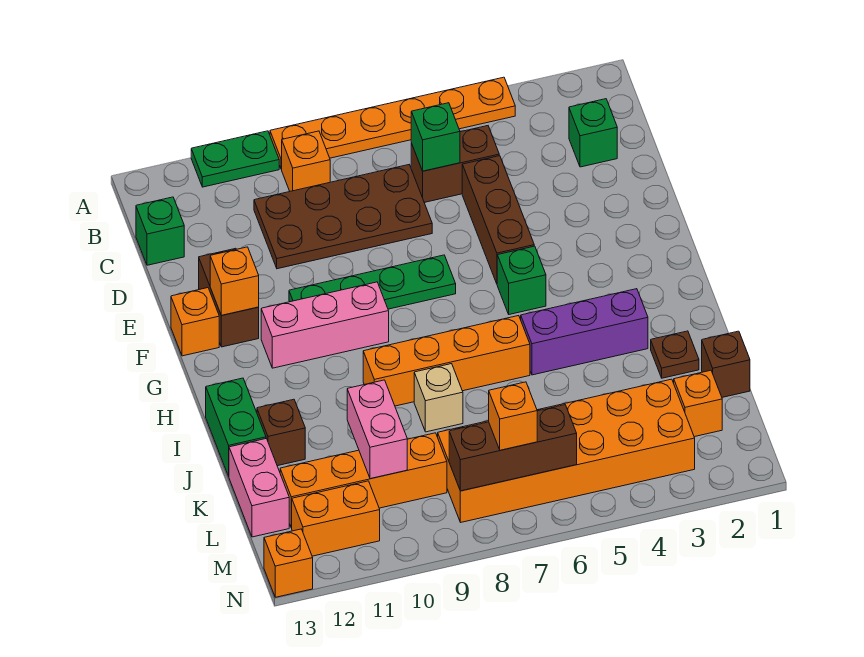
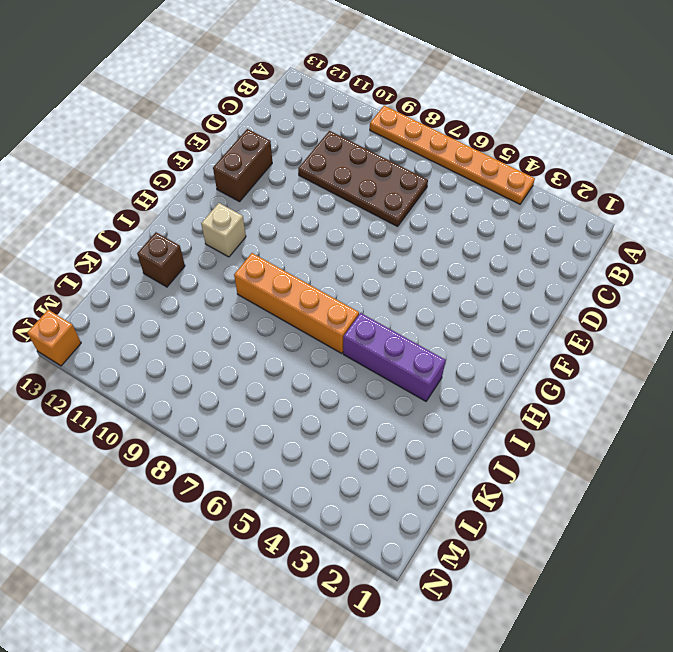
tan 1x1 brick [201,203,246,257] -> tan 1x1 brick moved to [414,364,463,432]
none -> green 1x2 plate [191,131,279,187]
none -> orange 1x1 brick [282,131,330,191]
none -> green 1x1 brick [569,99,617,167]
none -> brown 1x2 brick [411,126,499,202]

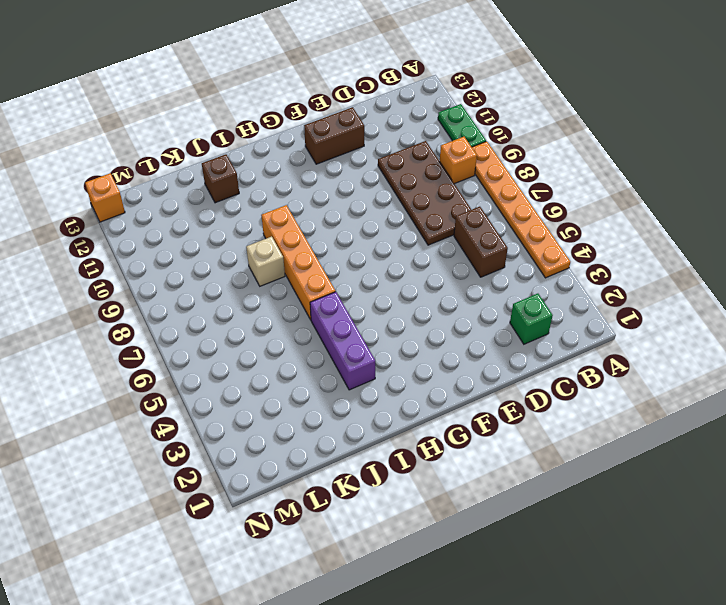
none -> green 1x1 brick [136,197,184,265]
none -> brown 1x3 brick [462,156,534,284]
none -> green 1x4 plate [289,255,456,309]
none -> orange 1x1 brick [171,288,219,356]

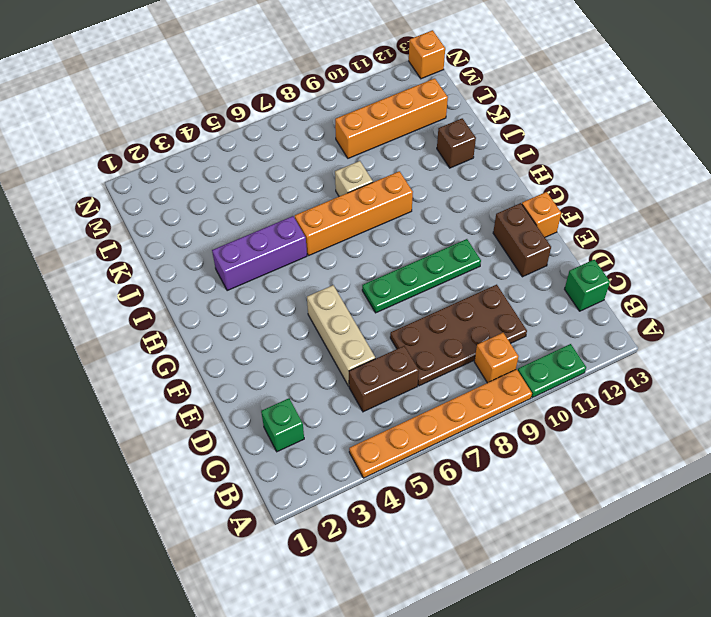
tan 1x3 brick [307,285,375,386] -> brown 1x3 brick [462,156,534,284]
none -> green 1x1 brick [497,246,546,314]
none -> pink 1x3 brick [261,282,389,368]
none -> green 1x2 brick [206,378,266,476]
none -> brown 1x1 plate [651,331,699,378]

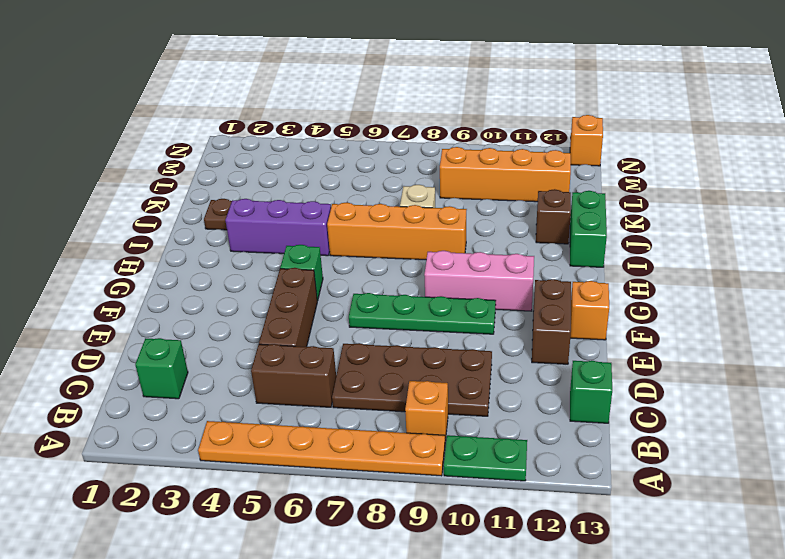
none -> brown 1x1 brick [702,331,750,397]
none -> pink 1x2 brick [229,439,289,537]
none -> orange 1x1 brick [674,370,722,437]
none -> orange 2x6 brick [438,379,695,522]

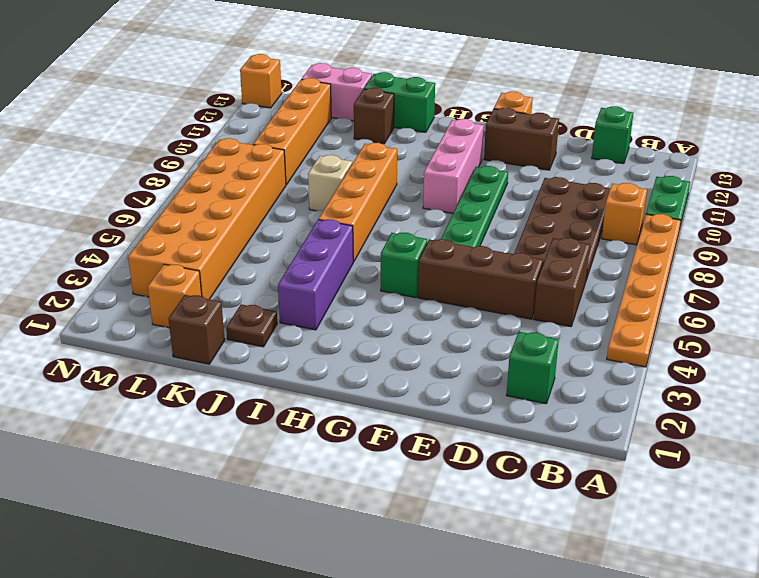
none -> orange 1x2 brick [292,481,380,556]
none -> green 1x1 brick [411,103,460,171]
none -> orange 1x1 brick [210,247,259,315]
none -> pink 1x2 brick [347,380,407,479]

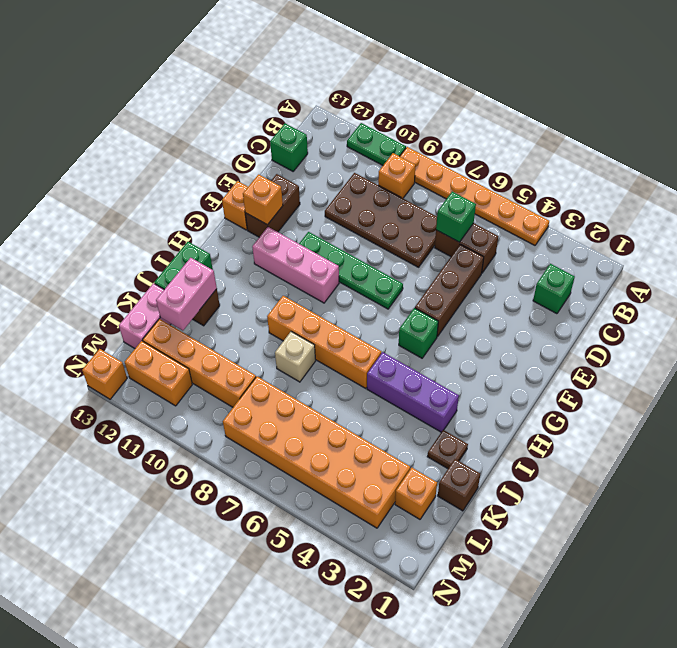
pink 1x2 brick [156,258,217,331] -> pink 1x2 brick moved to [347,380,407,479]
none -> brown 1x3 brick [449,405,577,491]
none -> orange 1x1 brick [489,382,537,450]

